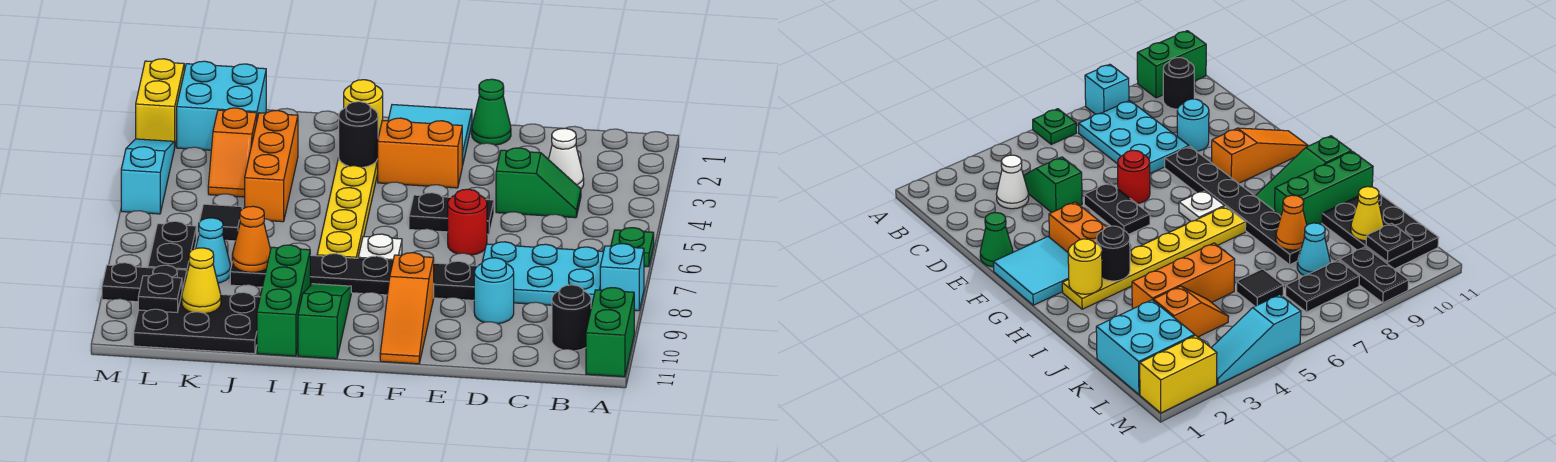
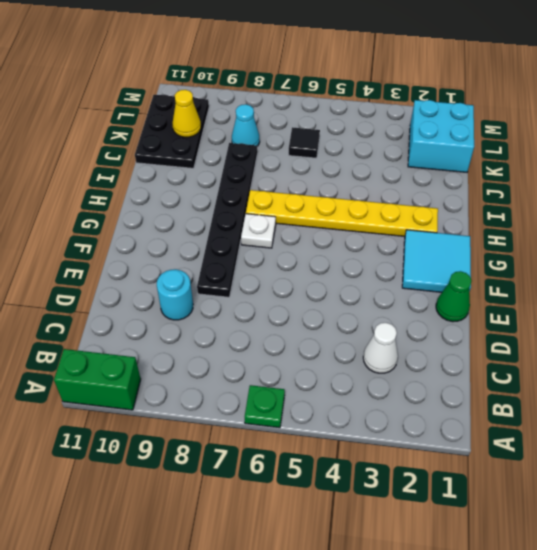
none -> cyan 1x1 brick [600,244,644,311]
none -> cyan 2x3 plate [483,242,604,307]
none -> black 1x1 round brick [552,285,591,351]
none -> green 1x2 slope [496,148,581,218]

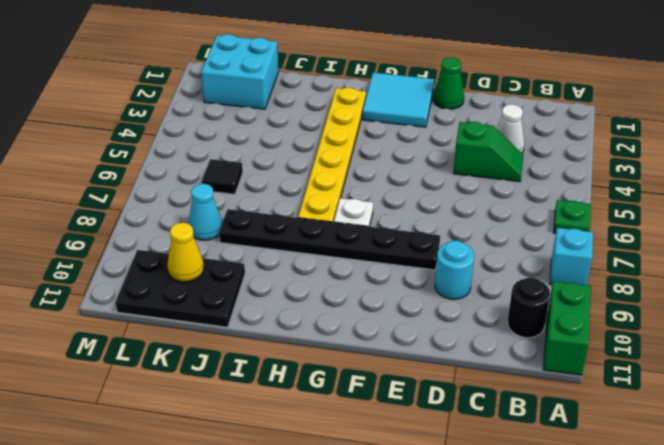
none -> cyan 2x3 plate [483,242,604,307]
none -> black 1x2 plate [409,193,494,234]
none -> red 1x1 round brick [448,189,487,255]
none -> orange 1x2 brick [378,118,462,188]

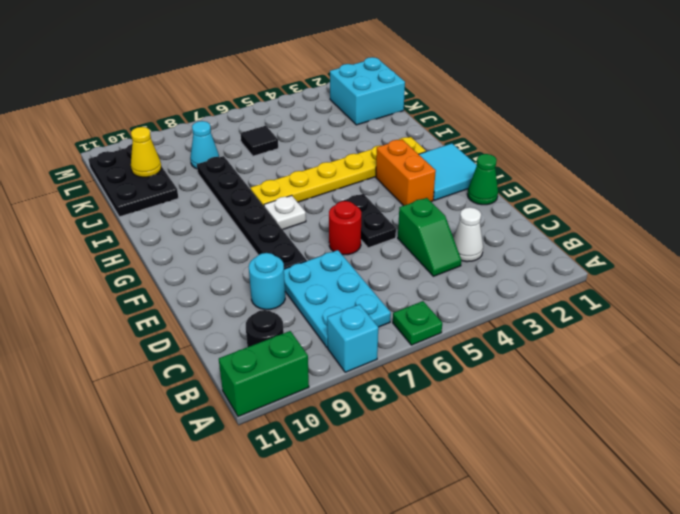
none -> orange 1x3 slope [380,253,434,364]
none -> green 1x3 slope [298,284,351,359]
none -> green 1x3 brick [257,245,310,356]
none -> orange 1x3 brick [245,110,298,222]

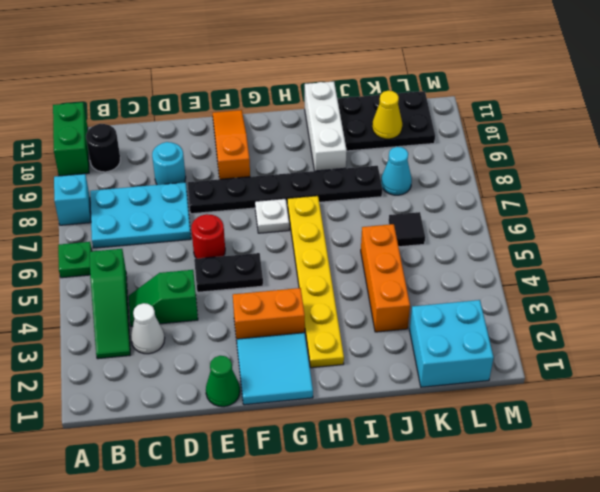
green 1x3 slope [90,249,130,359] -> green 1x3 slope moved to [298,284,351,359]
white 1x3 brick [305,81,347,171] -> green 1x3 brick [257,245,310,356]
none -> orange 1x2 slope [208,108,257,197]
none -> black 1x2 plate [148,221,196,272]
none -> black 1x2 plate [102,263,187,302]
none -> yellow 1x2 brick [136,59,184,145]

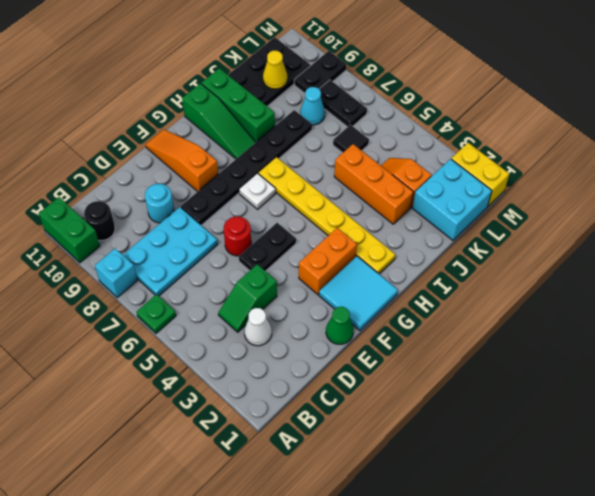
none -> cyan 1x3 slope [121,139,175,214]
none -> yellow 1x1 round brick [344,80,383,137]
none -> black 1x1 round brick [339,102,378,167]
none -> orange 1x1 cone [232,206,271,272]

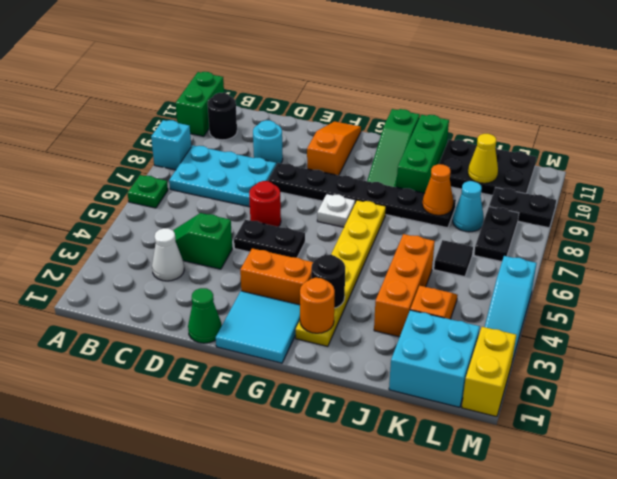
orange 1x1 round brick [300,278,335,333] -> yellow 1x1 round brick [344,80,383,137]
none -> black 1x1 plate [138,273,182,312]

